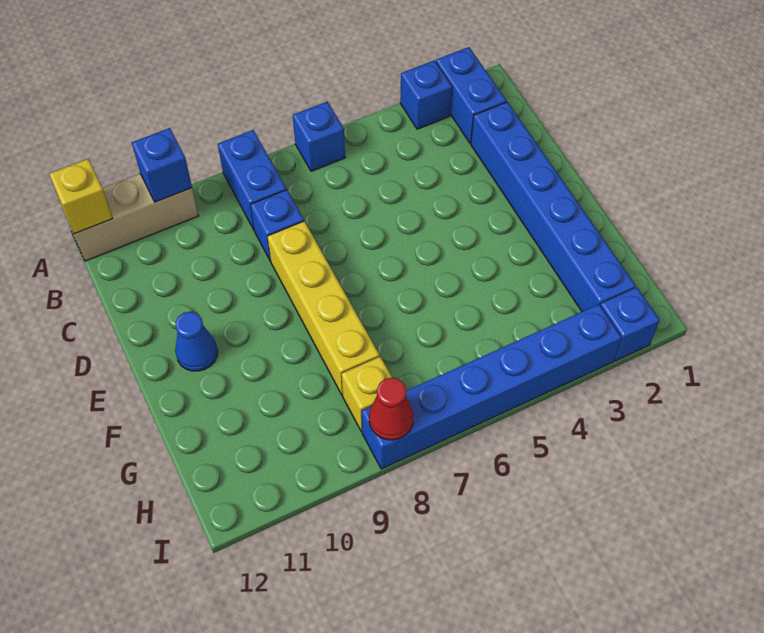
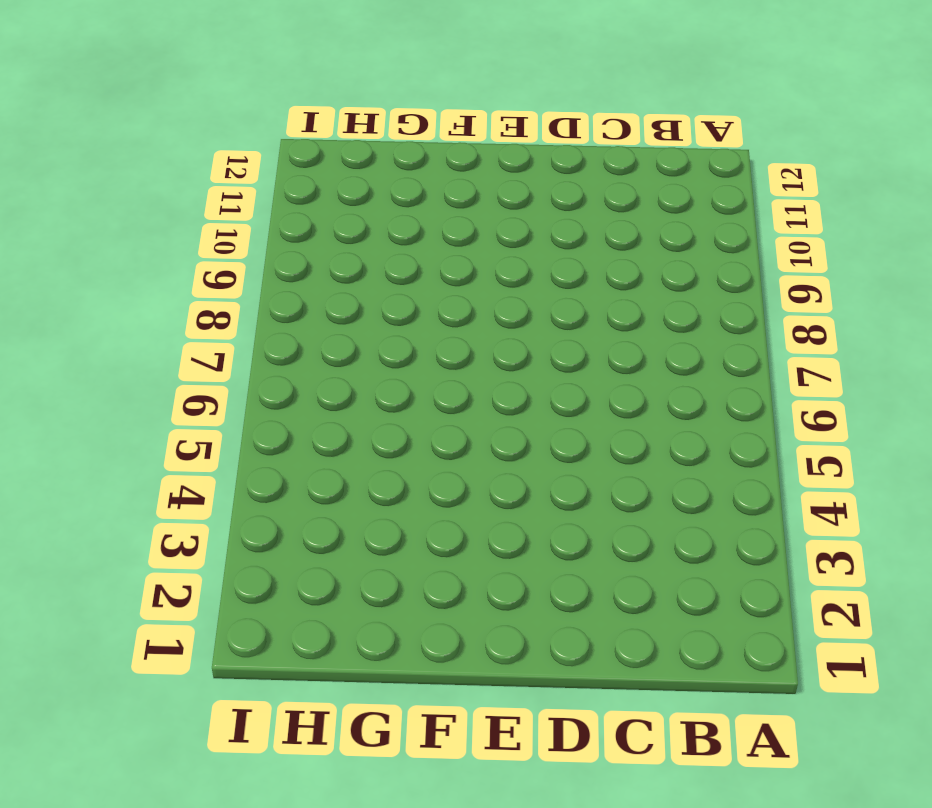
none -> blue 1x2 brick [436,47,506,143]
none -> blue 1x1 brick [400,60,452,129]
none -> blue 1x1 brick [293,102,345,171]

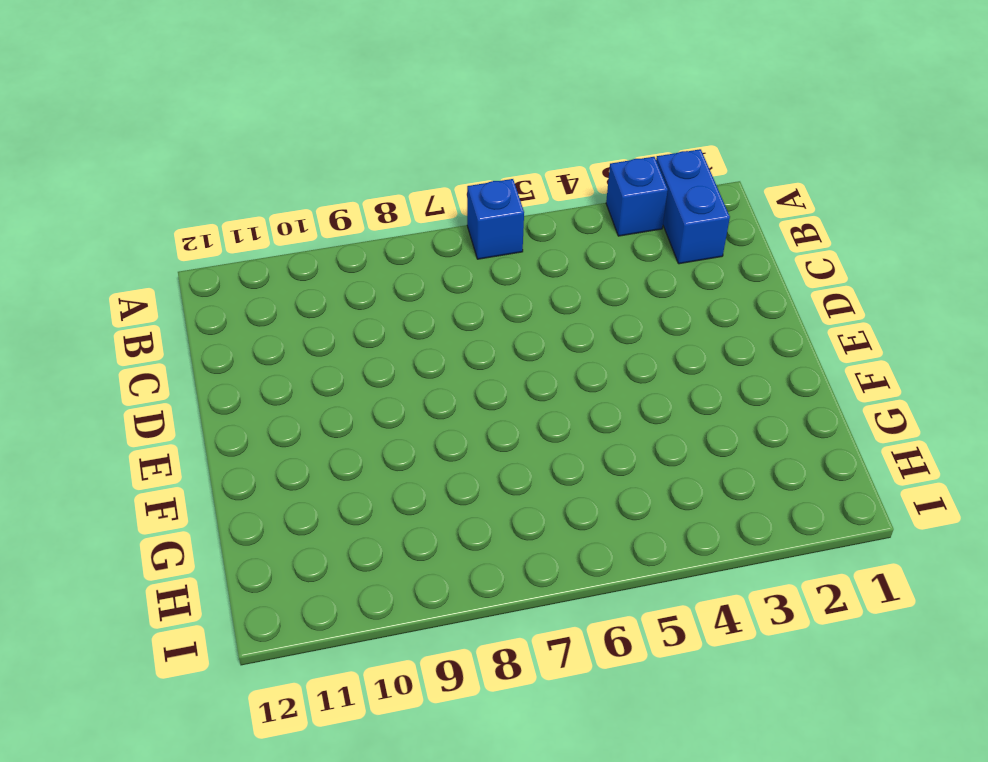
none -> blue 1x2 brick [218,130,286,230]
none -> tan 1x3 brick [64,174,198,261]
none -> blue 1x6 brick [471,102,636,312]

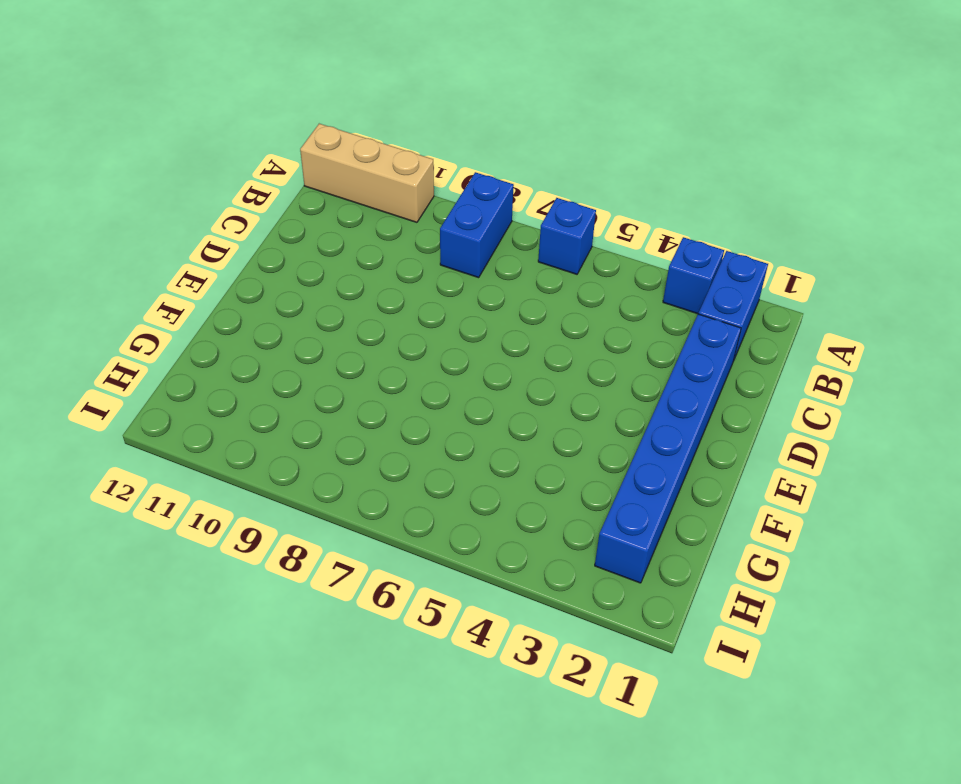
none -> blue 1x1 brick [250,190,304,261]
none -> yellow 1x4 brick [267,221,380,395]
none -> blue 1x1 cone [175,312,218,371]

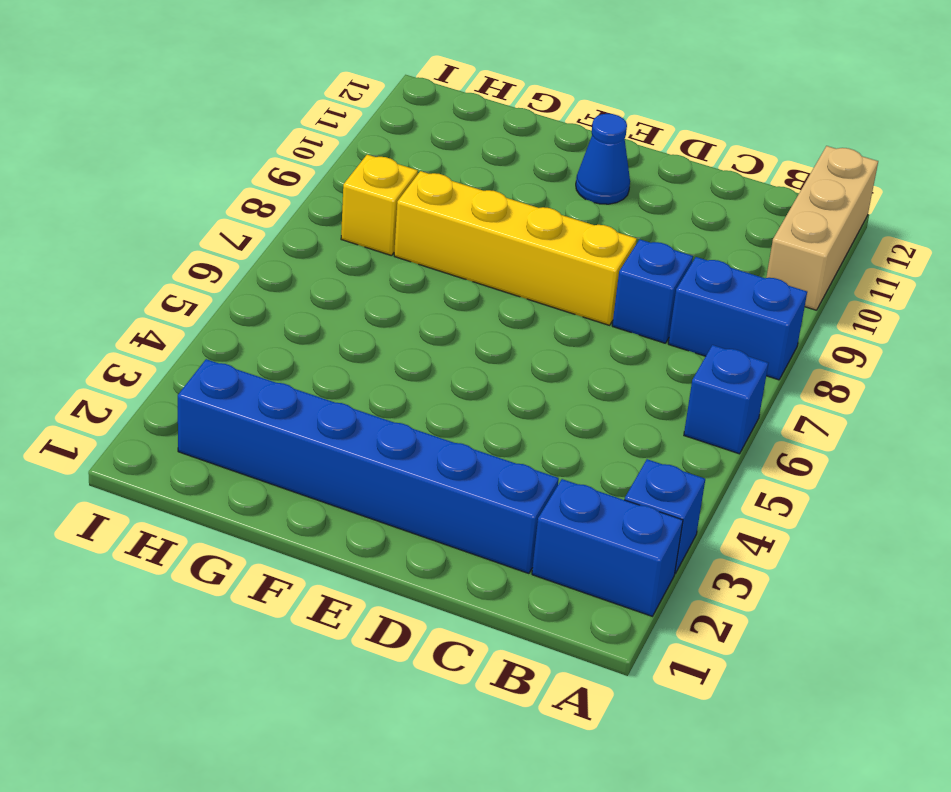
none -> blue 1x1 brick [600,287,660,361]
none -> blue 1x6 brick [361,304,622,469]
none -> blue 1x1 brick [132,128,192,202]

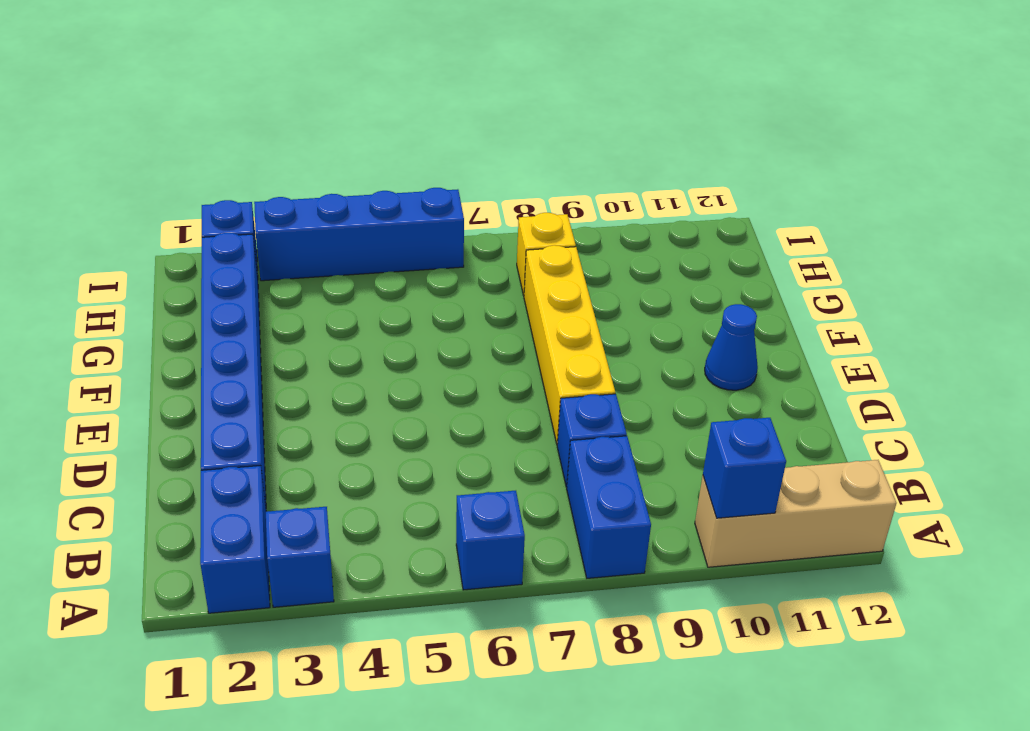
blue 1x4 brick [254,188,464,281] -> blue 1x6 brick [361,304,622,469]
none -> yellow 1x1 brick [49,159,113,234]
none -> red 1x1 cone [369,377,413,440]

